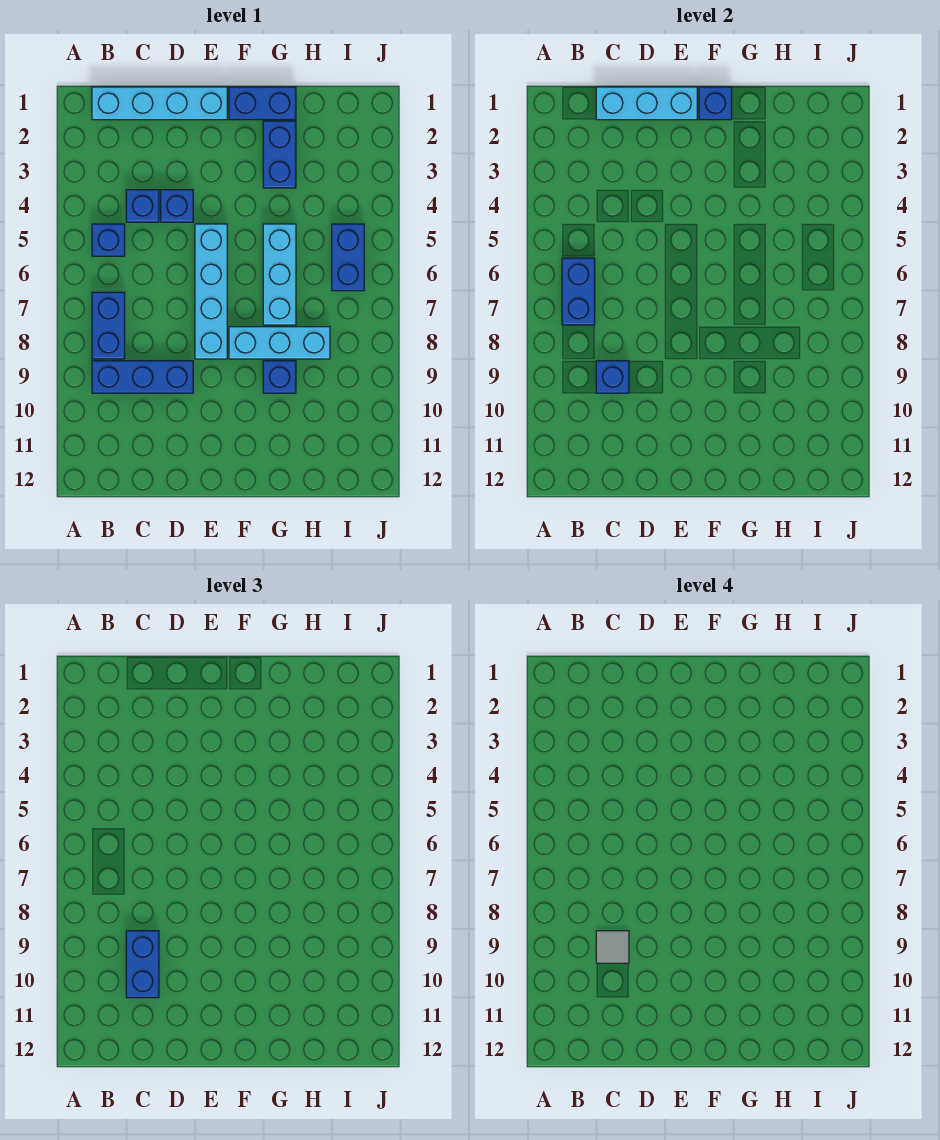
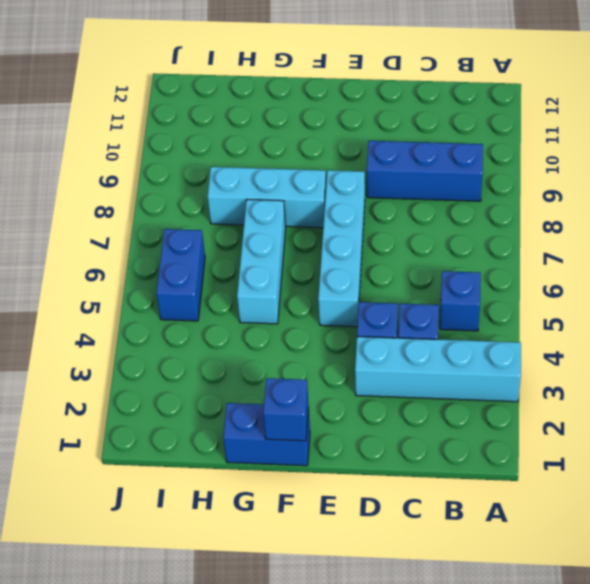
cyan 1x4 brick [355,337,521,402] -> cyan 1x4 brick moved to [92,87,227,120]
none -> blue 1x2 brick [92,292,125,359]
none -> blue 1x2 brick [263,121,296,188]
none -> blue 1x1 brick [263,361,296,393]

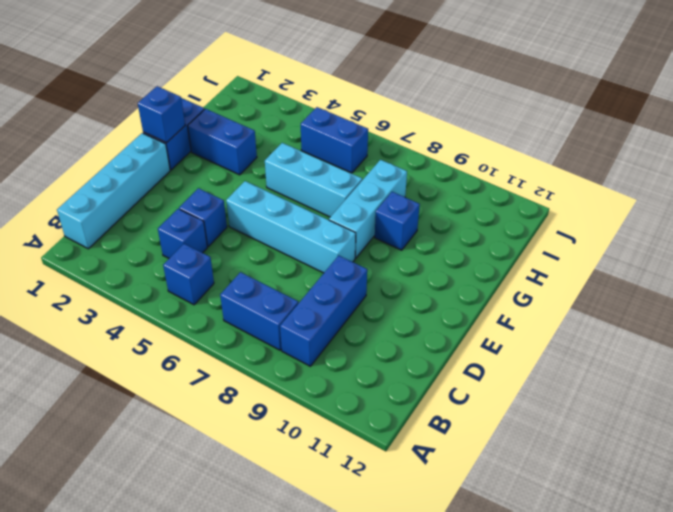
none -> blue 1x2 brick [562,258,595,325]
none -> cyan 1x3 brick [596,87,697,120]
none -> blue 1x1 brick [596,361,629,393]

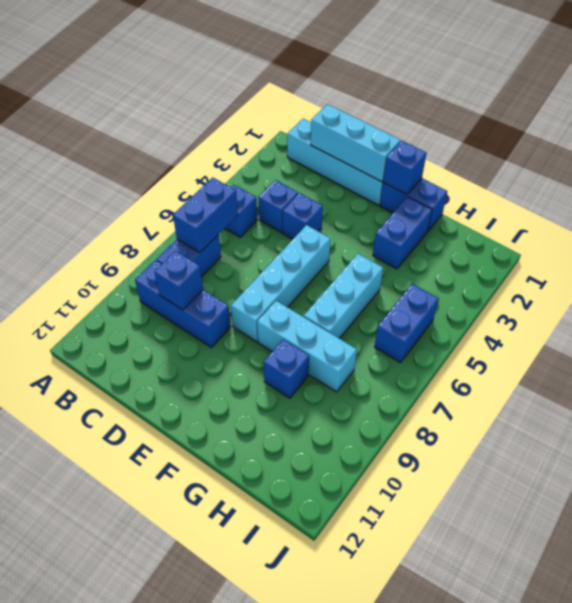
none -> blue 1x2 brick [126,931,159,998]
none -> grey 1x1 tile [596,931,629,963]

